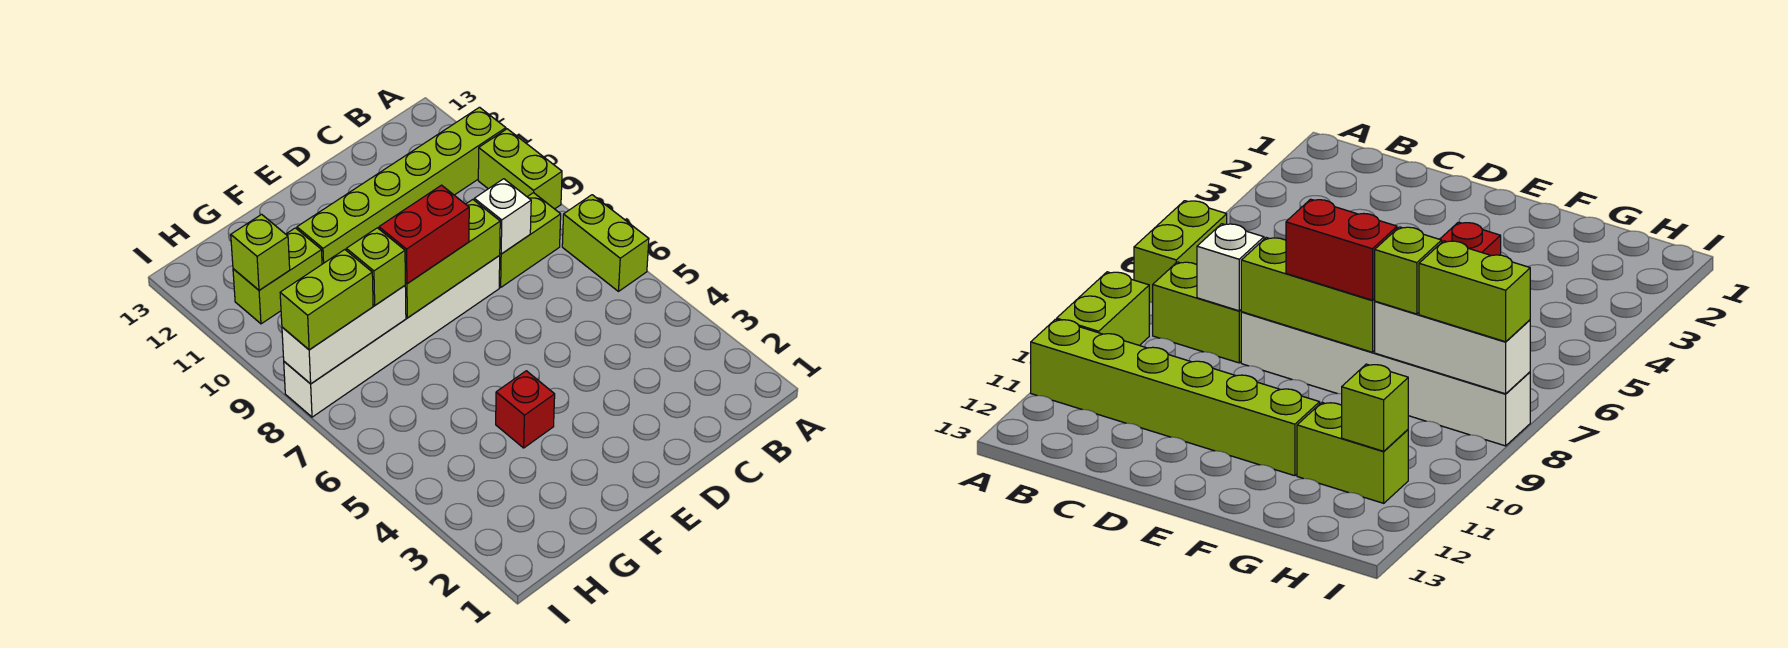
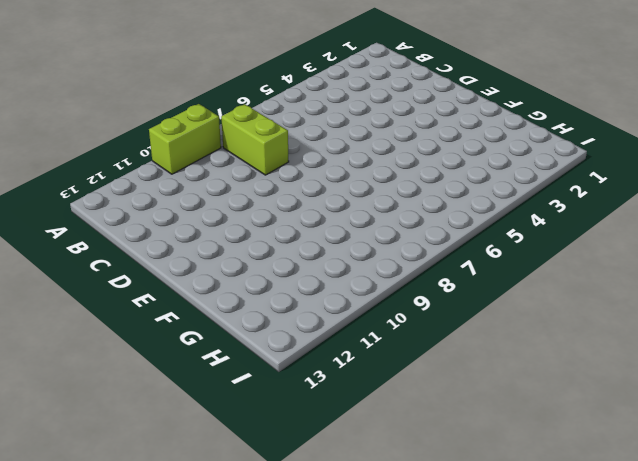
none -> lime 1x2 brick [562,195,649,291]
none -> lime 1x6 brick [297,107,506,264]
none -> white 1x6 brick [284,256,500,417]

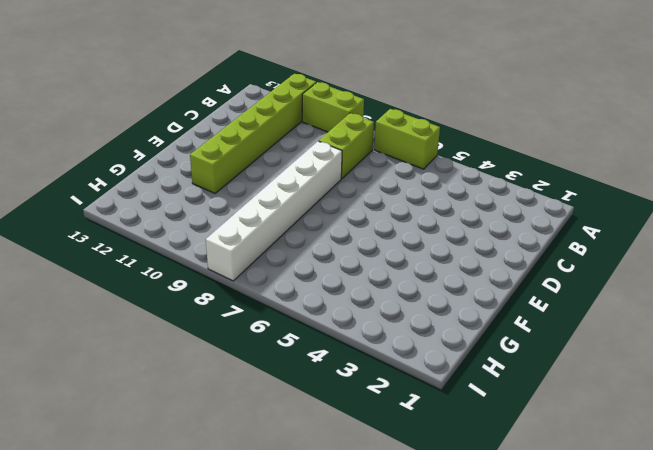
none -> red 1x1 brick [496,371,555,448]
none -> lime 1x2 brick [233,228,322,324]
none -> white 1x1 brick [474,179,531,254]

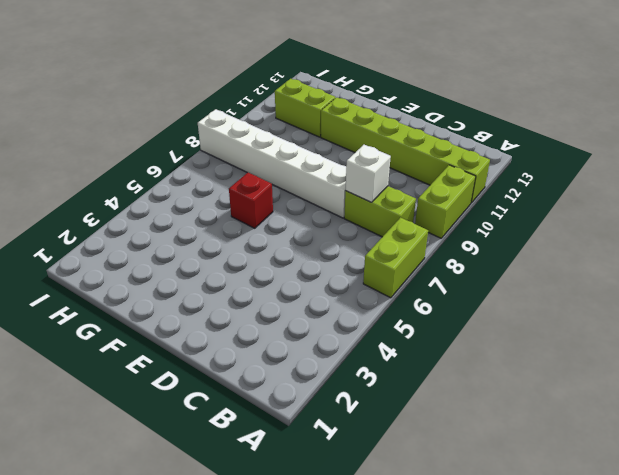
red 1x1 brick [229,173,273,228] -> red 1x1 brick moved to [496,371,555,448]
none -> lime 1x3 brick [405,200,500,318]
none -> white 1x3 brick [282,286,406,384]
none -> lime 1x1 brick [231,214,290,290]

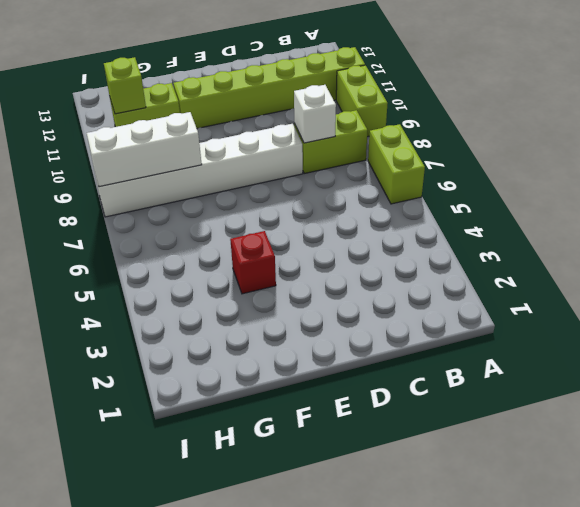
none -> lime 1x3 brick [405,200,500,318]
none -> red 1x2 brick [379,185,469,283]
none -> lime 1x1 brick [346,228,405,305]

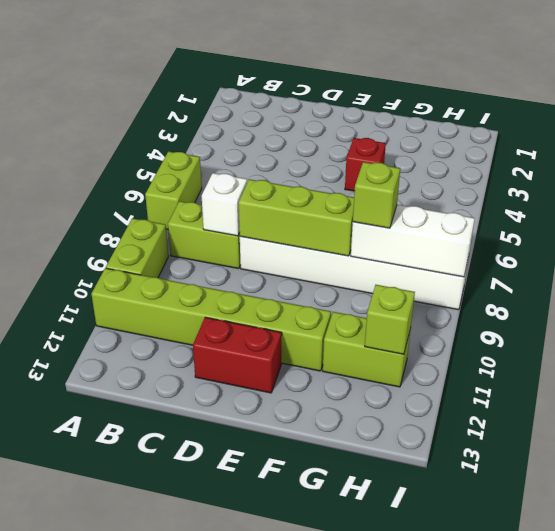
red 1x2 brick [193,317,282,393] -> red 1x2 brick moved to [379,185,469,283]
none -> lime 1x2 brick [280,250,373,350]

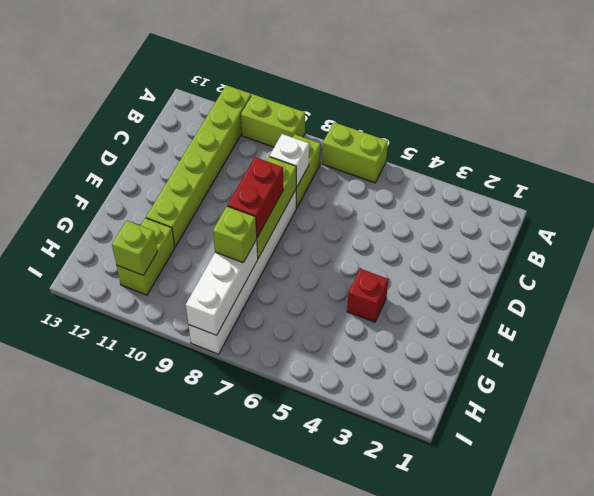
none -> lime 1x2 brick [280,250,373,350]

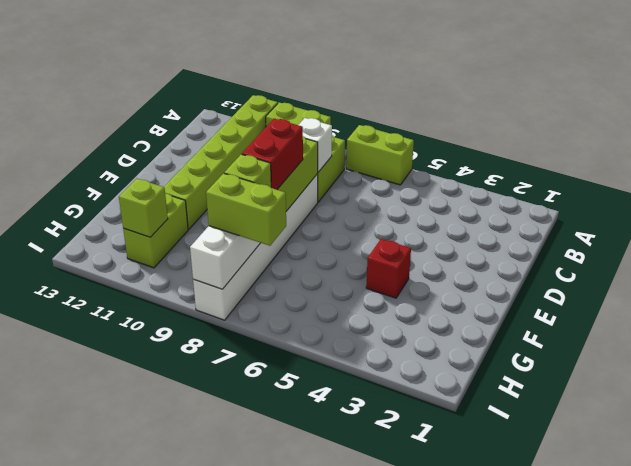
lime 1x2 brick [206,173,286,246] -> lime 1x2 brick turned to [280,250,373,350]

